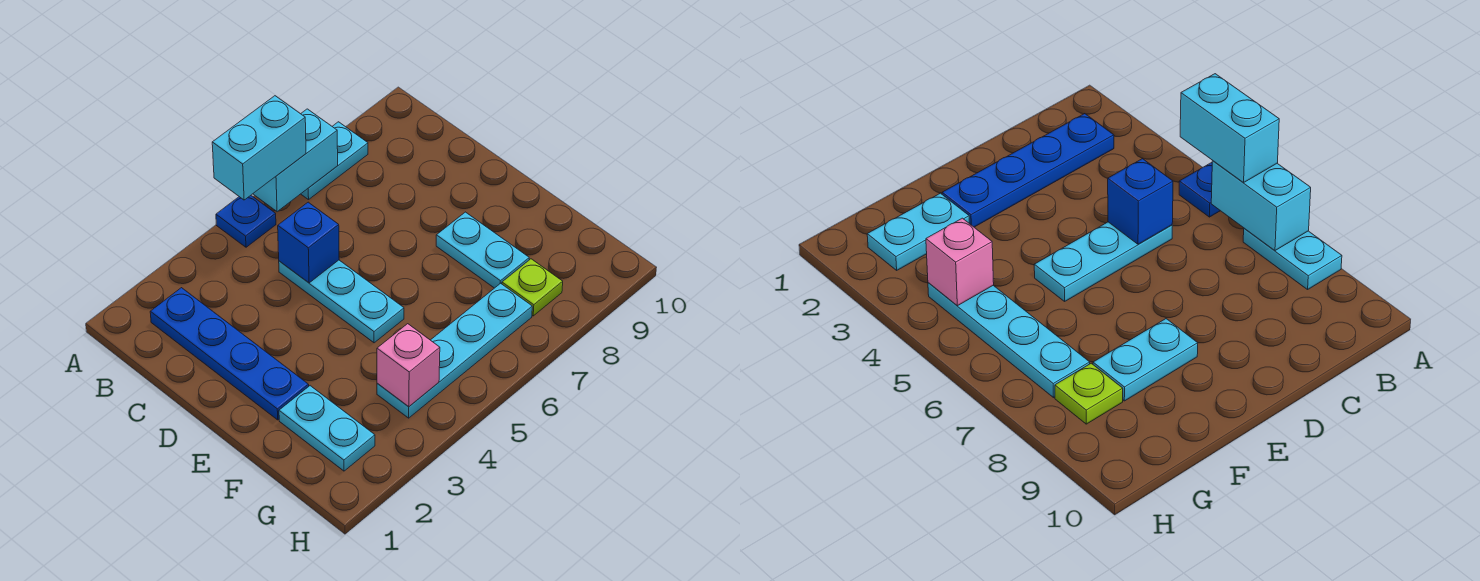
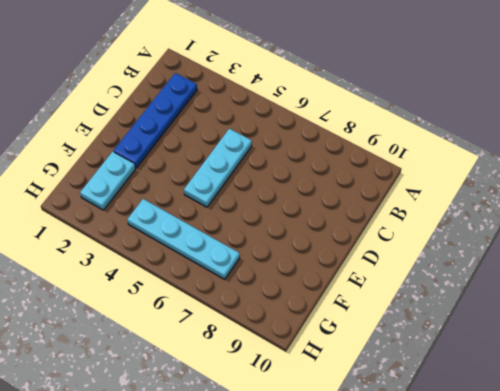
none -> blue 1x1 plate [216,196,276,247]
none -> cyan 1x2 plate [301,122,368,200]
none -> cyan 1x2 plate [436,212,529,288]

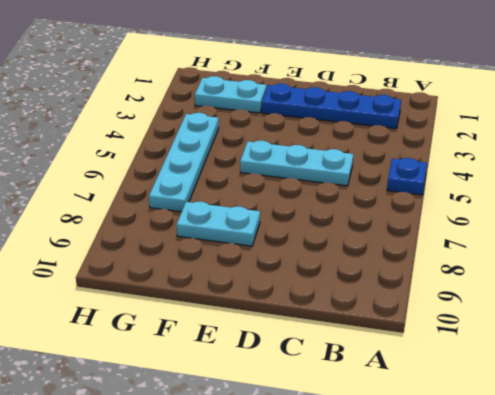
none -> cyan 1x2 plate [301,122,368,200]
none -> lime 1x1 plate [502,259,563,316]
none -> cyan 1x2 brick [253,109,338,212]

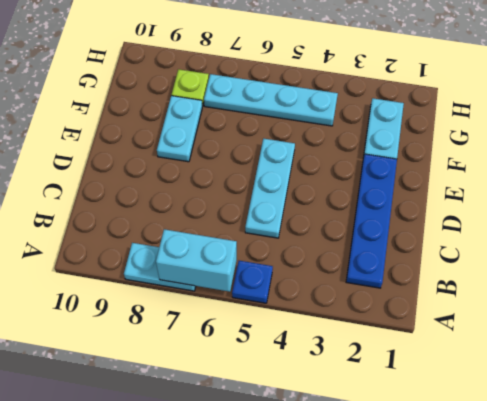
none -> blue 1x1 brick [278,202,339,283]
none -> pink 1x1 brick [377,324,440,407]
none -> cyan 1x2 brick [212,96,306,200]

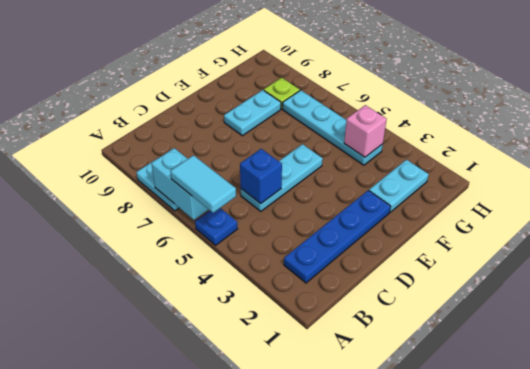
cyan 1x2 tile [170,155,236,213] -> cyan 1x2 brick [212,96,306,200]

